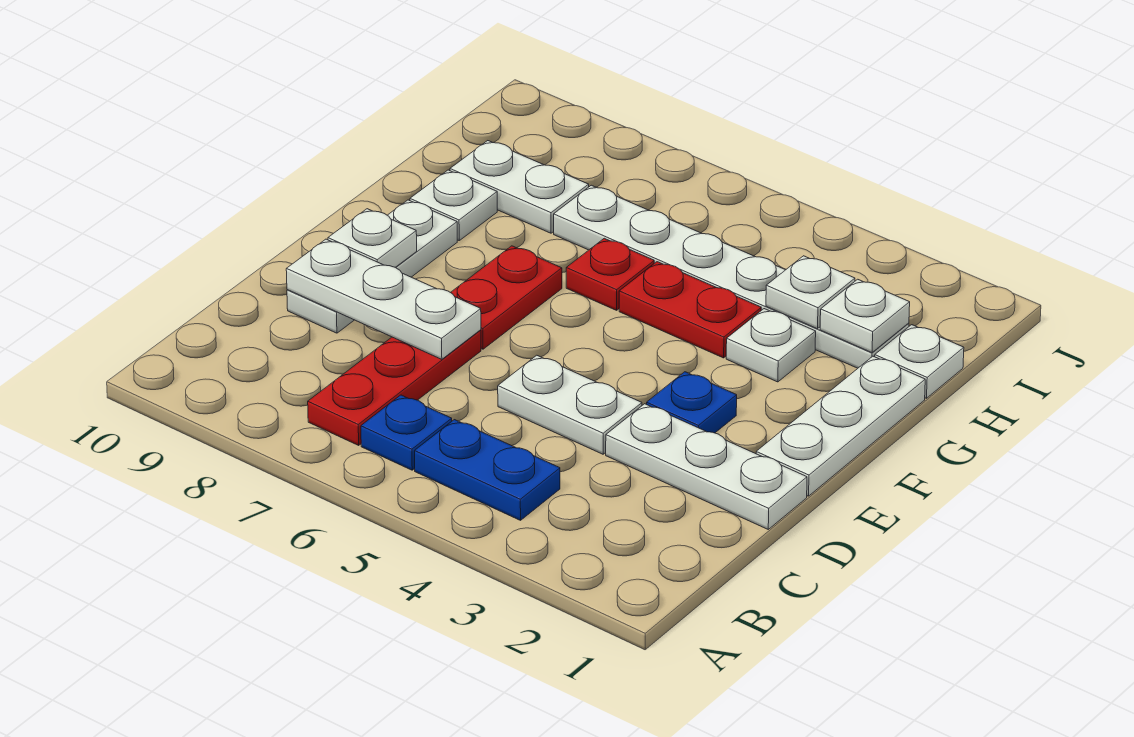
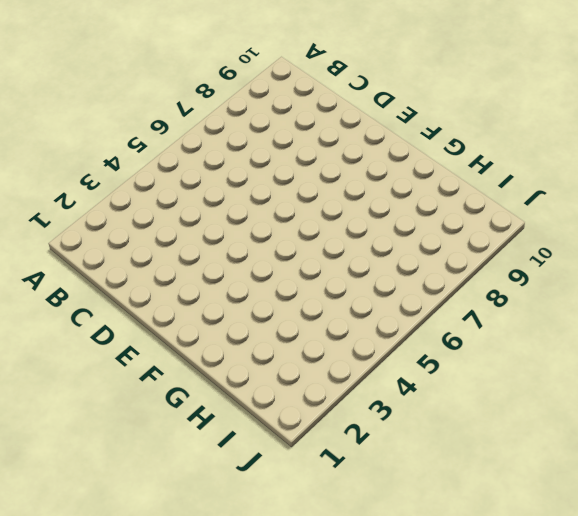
none -> blue 1x2 plate [415,420,560,520]
none -> blue 1x1 plate [361,395,452,470]
none -> red 1x3 plate [308,330,481,445]

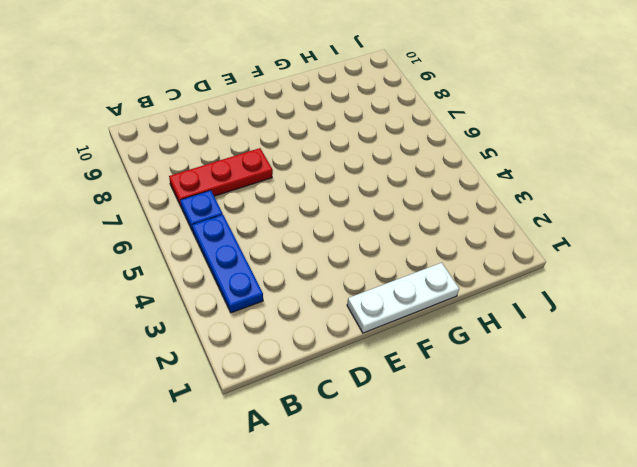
blue 1x3 plate [192,215,263,313] -> blue 1x2 plate [415,420,560,520]
none -> white 1x3 plate [606,404,807,529]
none -> white 1x2 plate [498,355,642,454]
none -> white 1x3 plate [287,200,457,333]

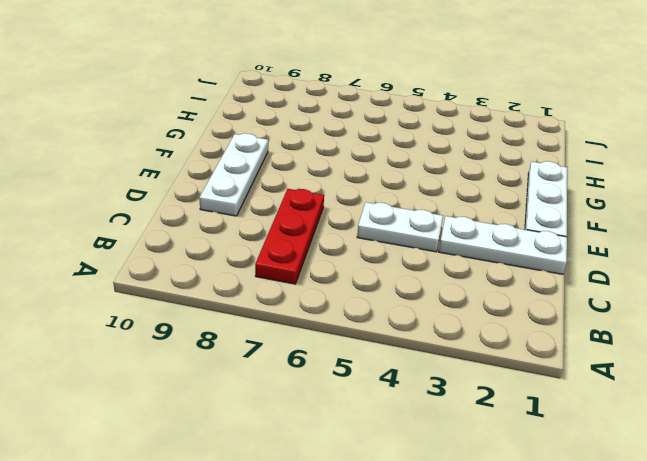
none -> blue 1x2 plate [415,420,560,520]
none -> blue 1x1 plate [361,395,452,470]
none -> blue 1x1 plate [647,372,737,433]

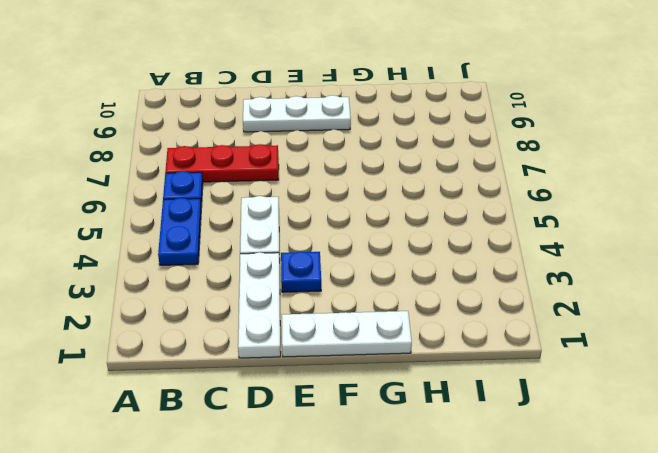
none -> red 1x2 plate [451,246,562,349]
none -> white 1x1 plate [726,309,816,382]
none -> red 1x2 plate [619,262,761,358]

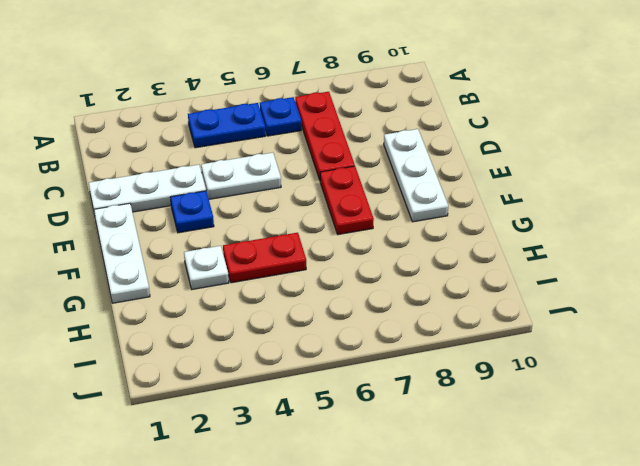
none -> red 1x1 plate [566,238,654,310]
none -> white 1x1 plate [410,170,497,240]
none -> white 1x1 plate [875,325,964,398]

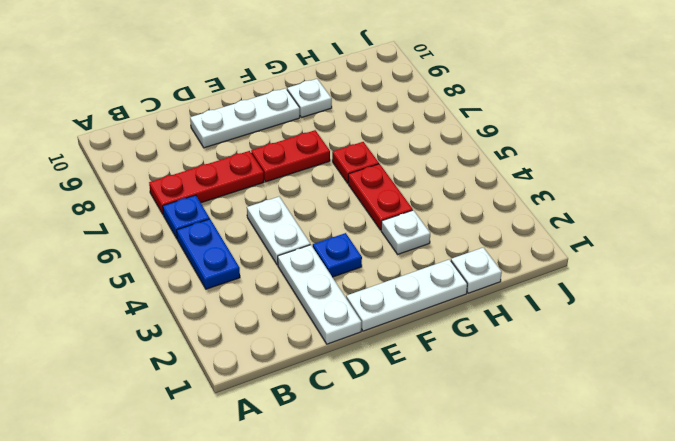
none -> white 1x6 plate [554,185,909,368]
none -> white 1x2 plate [450,141,589,233]
none -> white 1x3 plate [286,239,481,359]

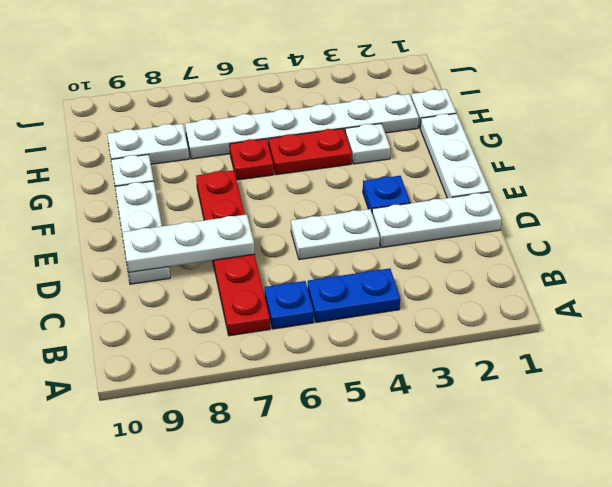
none -> white 1x1 plate [328,209,417,267]
none -> white 1x1 plate [820,279,910,352]
none -> white 1x1 plate [766,256,855,329]

